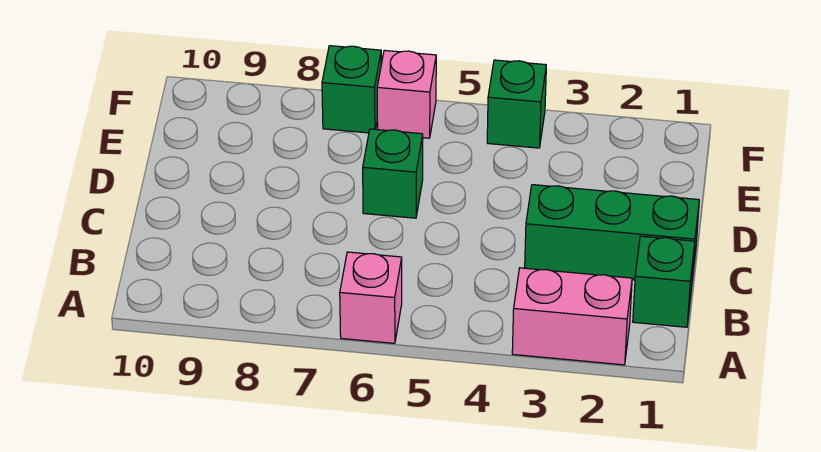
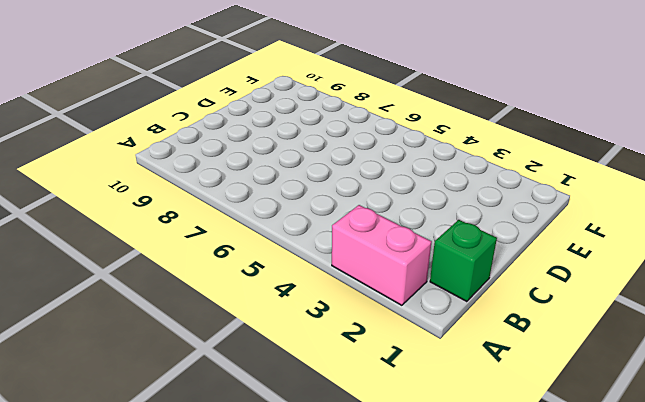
none -> pink 1x1 brick [340,252,402,343]
none -> green 1x3 brick [525,185,699,280]

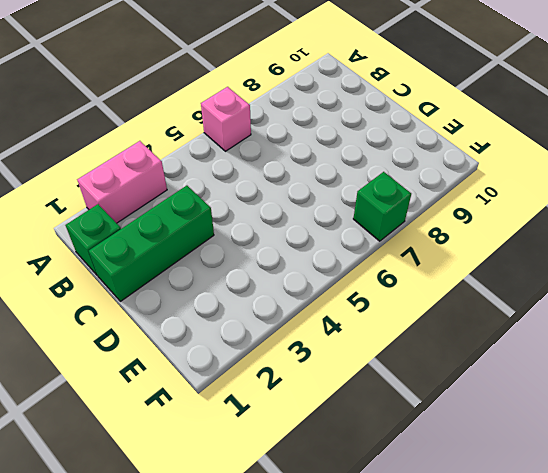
none -> green 1x1 brick [363,129,423,218]
none -> green 1x1 brick [487,60,546,148]

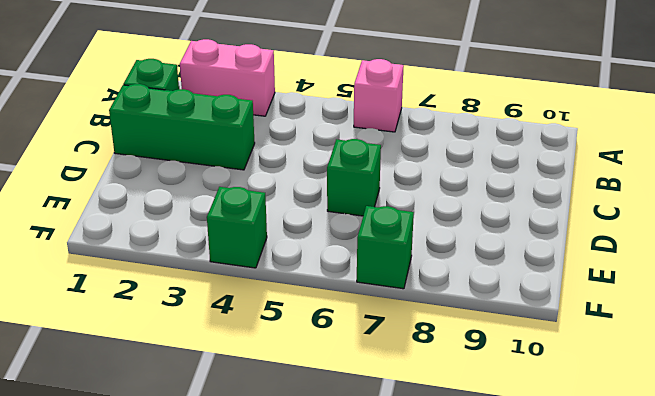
none -> pink 1x1 brick [377,50,436,138]

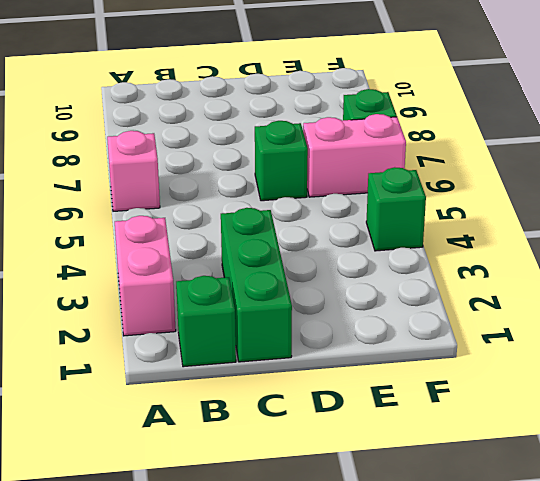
pink 1x2 brick [303,114,406,197] -> pink 1x1 brick [377,50,436,138]

